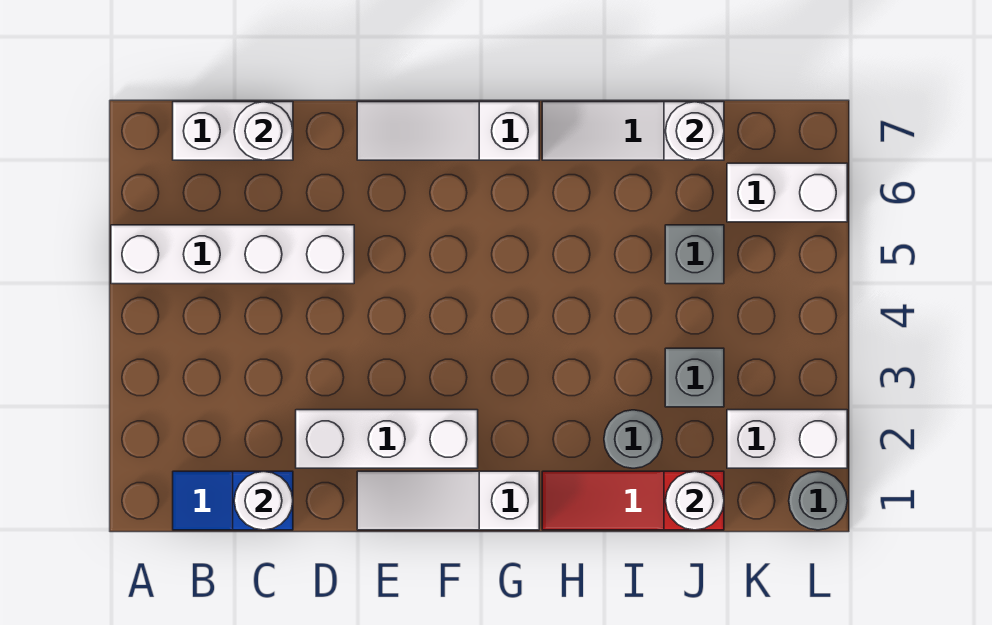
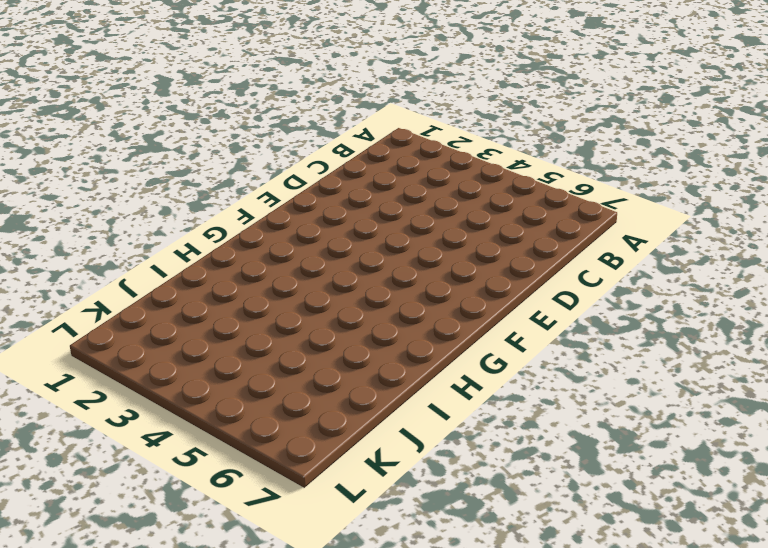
none -> white 1x4 brick [111,225,354,284]
none -> blue 1x2 slope [173,471,293,530]
none -> white 1x2 brick [173,102,293,160]

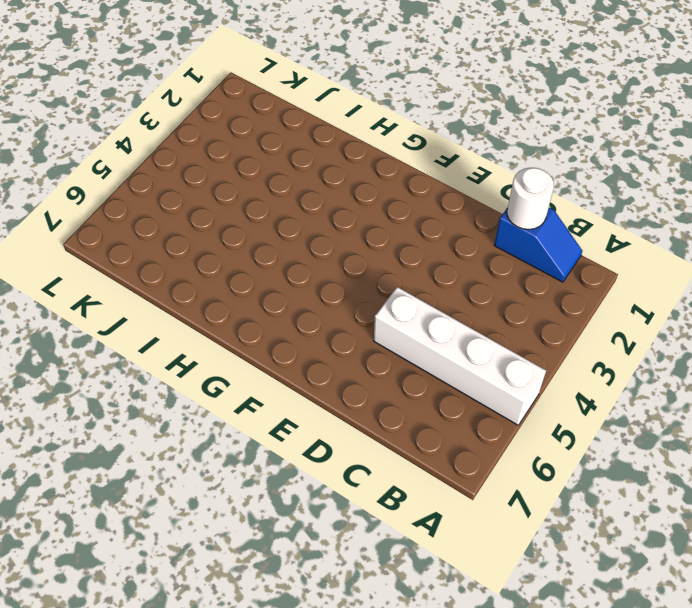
none -> white 1x2 brick [173,102,293,160]
none -> white 1x3 brick [296,410,478,468]
none -> white 1x3 slope [357,471,539,530]

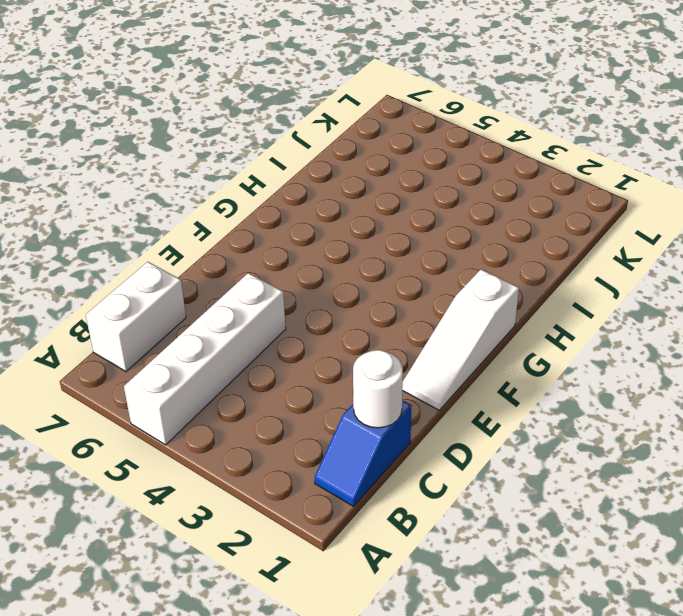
none -> white 1x3 brick [296,410,478,468]
none -> white 1x3 slope [357,102,539,160]
none -> red 1x3 slope [542,471,724,530]

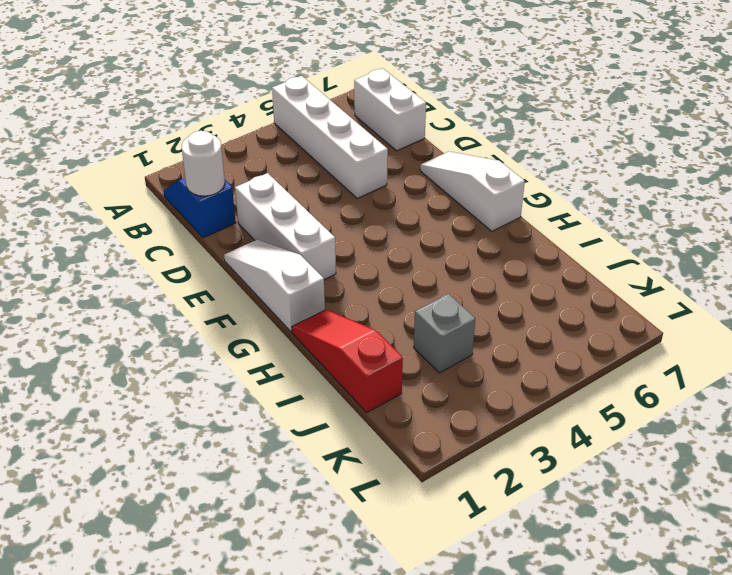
none -> white 1x3 slope [542,102,724,160]
none -> grey 1x1 round brick [604,410,662,468]
none -> grey 1x1 brick [665,225,724,284]

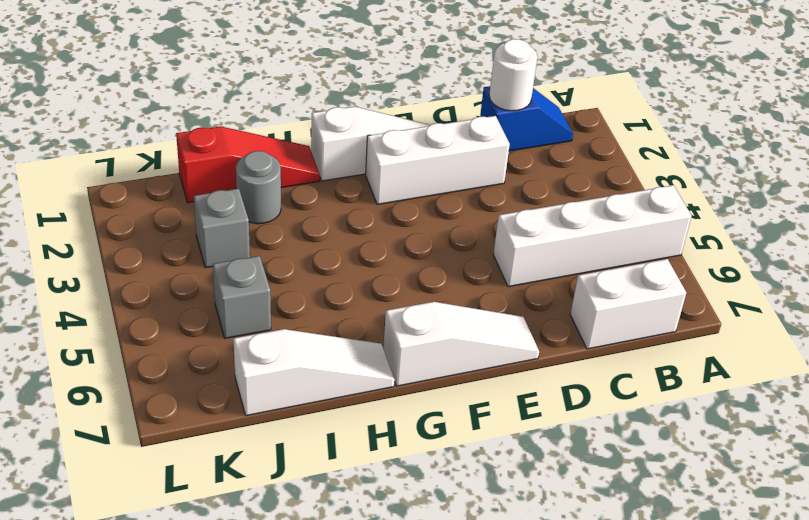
none -> white 1x2 brick [727,410,847,468]
none -> white 1x2 brick [727,163,847,222]
none -> grey 1x1 round brick [789,472,847,530]

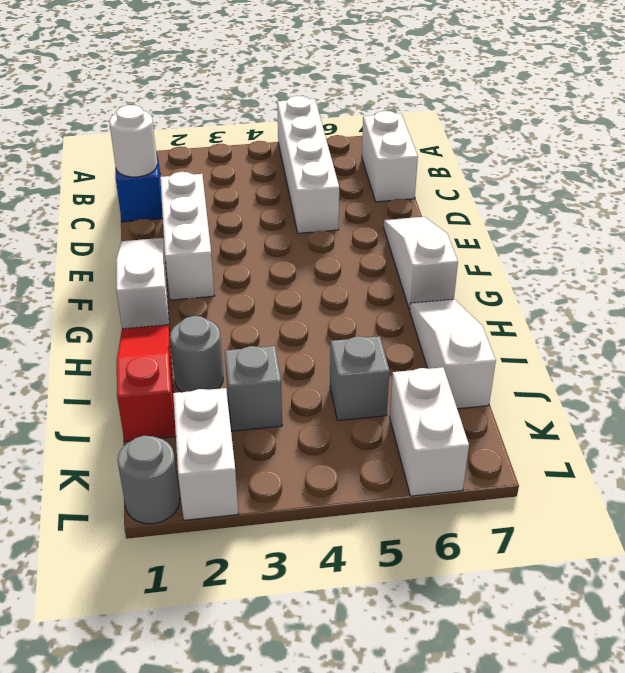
none -> white 1x1 round brick [234,102,293,160]
none -> white 1x1 round brick [666,471,724,530]
none -> white 1x1 round brick [666,102,724,160]

